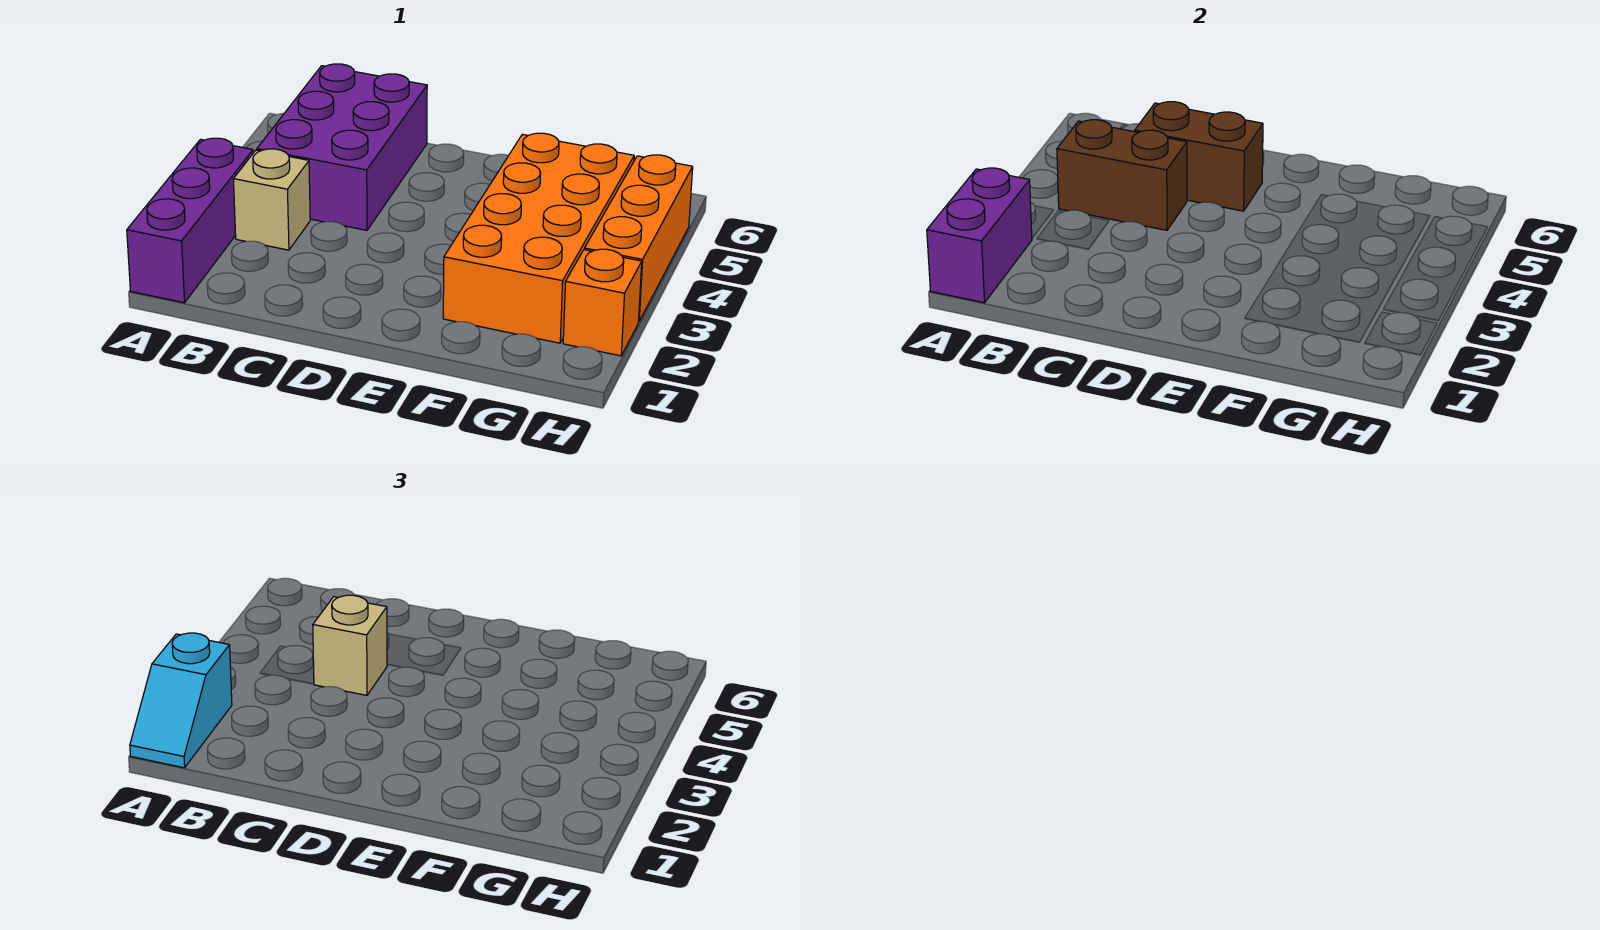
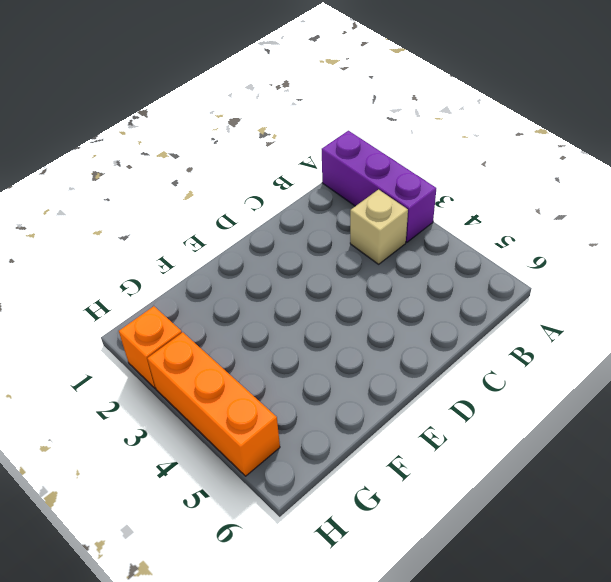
none -> purple 2x3 brick [257,64,427,230]
none -> orange 2x4 brick [443,133,634,343]

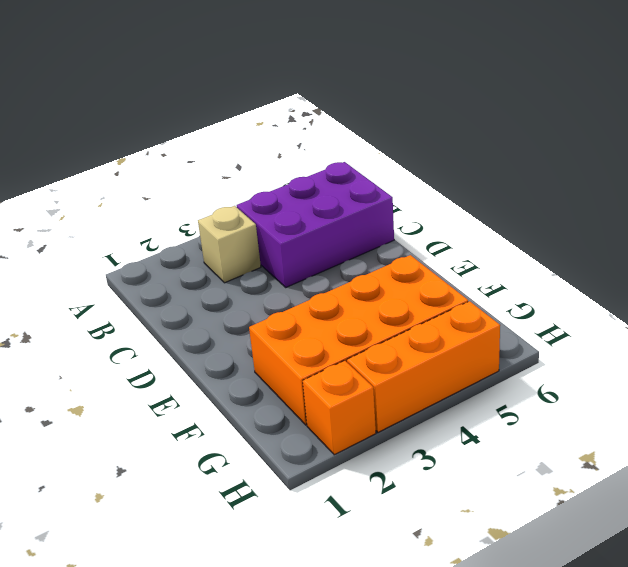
none -> purple 1x3 brick [127,138,253,303]
none -> purple 1x2 brick [927,168,1032,303]

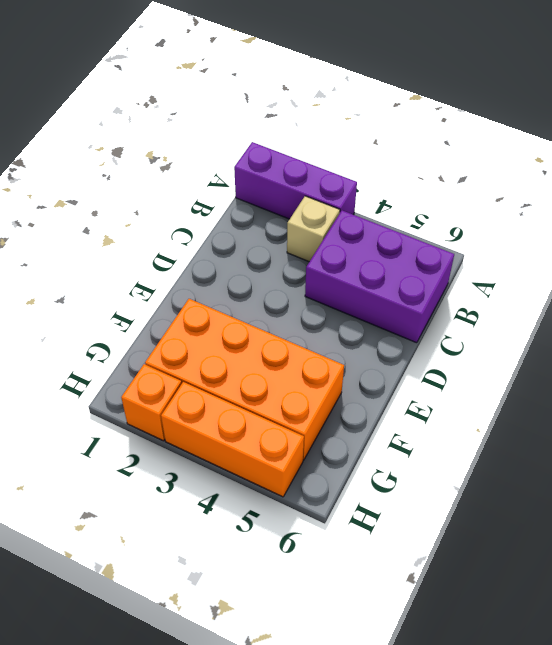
none -> purple 1x2 brick [927,168,1032,303]
none -> brown 1x2 brick [1057,120,1187,230]

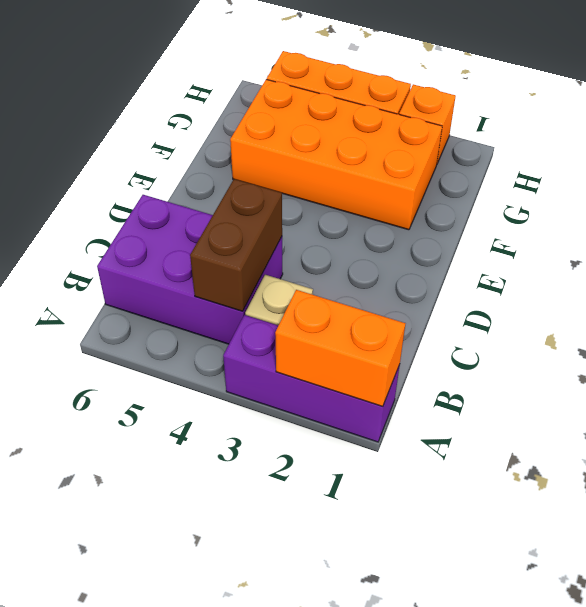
orange 1x2 brick [275,290,406,407] -> purple 1x2 brick [927,168,1032,303]
none -> brown 1x2 brick [1135,102,1263,211]
none -> cyan 1x2 slope [130,633,232,768]

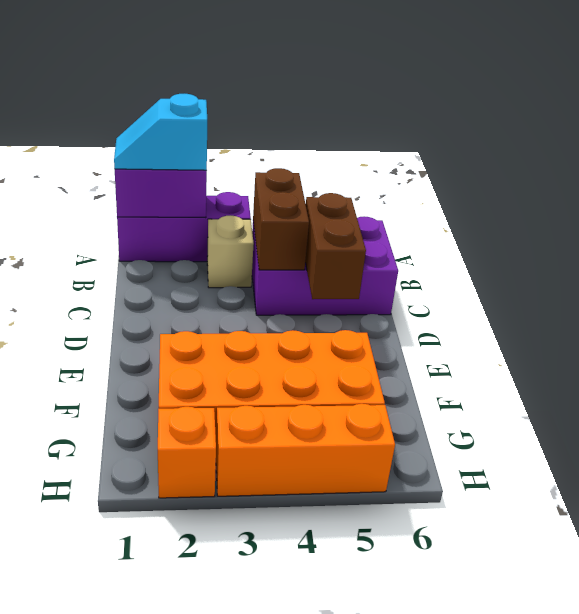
none -> tan 1x1 brick [313,595,387,695]

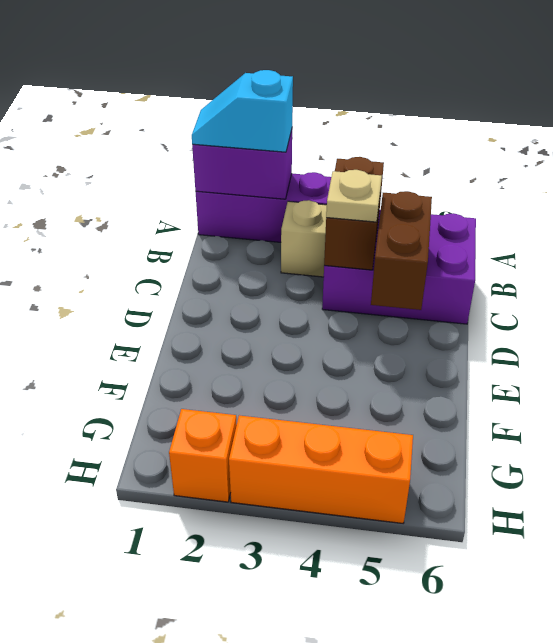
tan 1x1 plate [326,170,382,222] -> tan 1x1 brick [313,595,387,695]
none -> orange 2x4 brick [443,133,634,343]

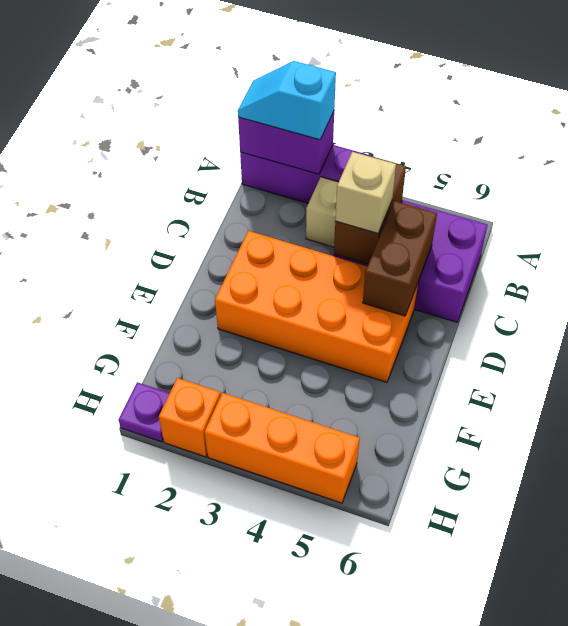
orange 2x4 brick [215,231,418,382] -> orange 2x4 brick moved to [443,133,634,343]
purple 1x1 plate [119,382,170,442] -> none

